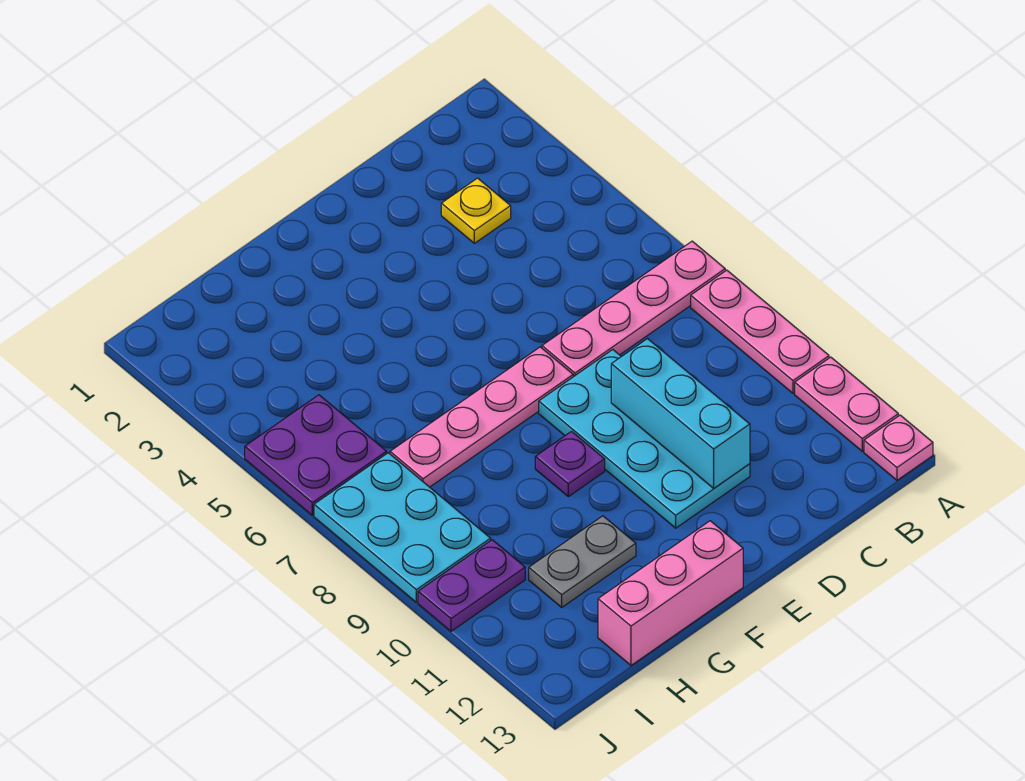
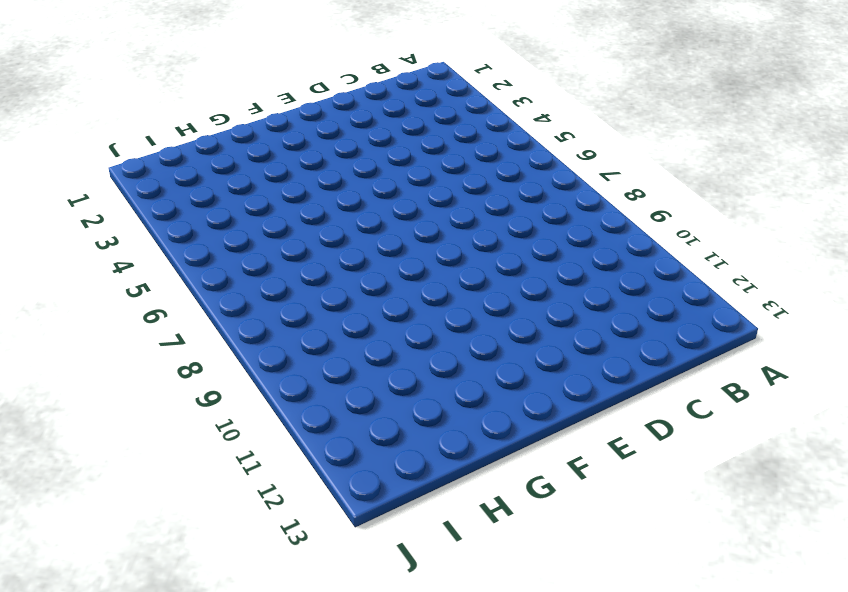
none -> pink 1x4 plate [542,241,725,377]
none -> pink 1x3 plate [691,270,829,393]
none -> pink 1x2 plate [795,357,898,451]

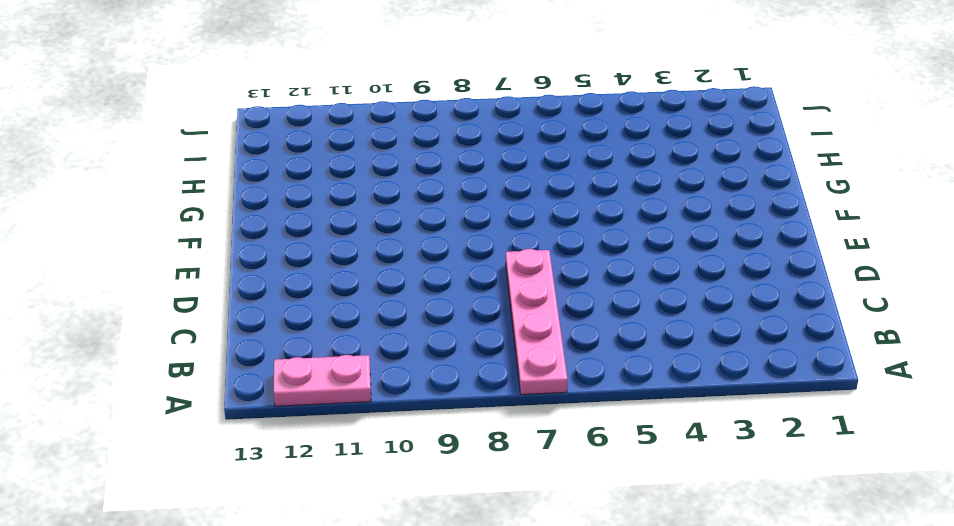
none -> pink 1x3 plate [691,270,829,393]
none -> pink 1x1 plate [864,415,933,480]
none -> yellow 1x1 plate [441,178,511,243]

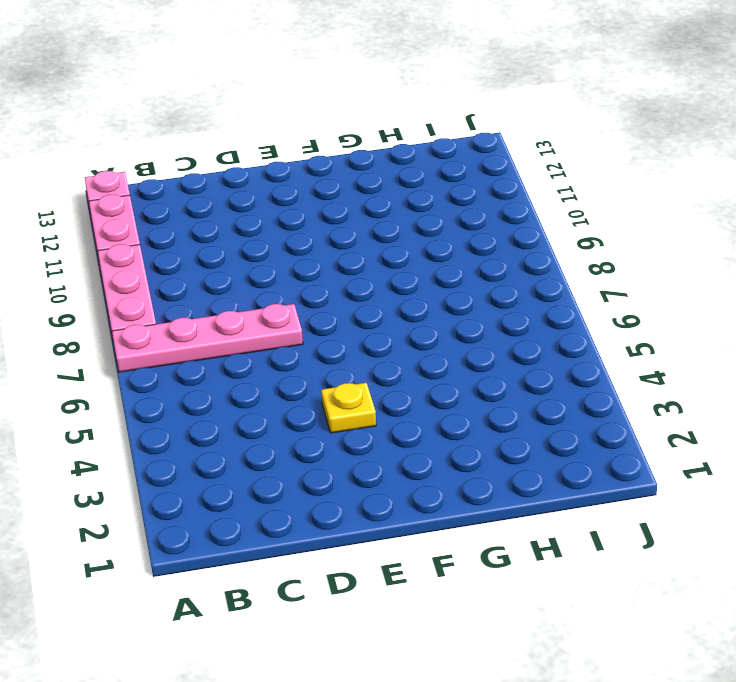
yellow 1x1 plate [321,383,376,433] -> yellow 1x1 plate moved to [441,178,511,243]
none -> cyan 2x4 plate [539,350,750,528]
none -> pink 1x4 plate [390,347,573,487]
none -> purple 1x1 plate [535,431,605,497]

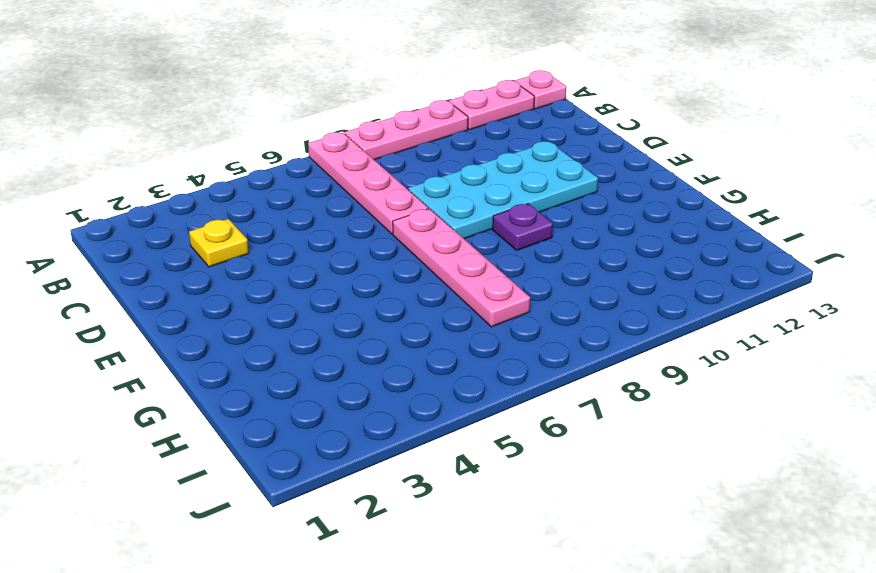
none -> pink 1x3 brick [598,521,743,665]
none -> grey 1x2 plate [529,516,636,607]
none -> purple 2x2 plate [245,395,387,515]

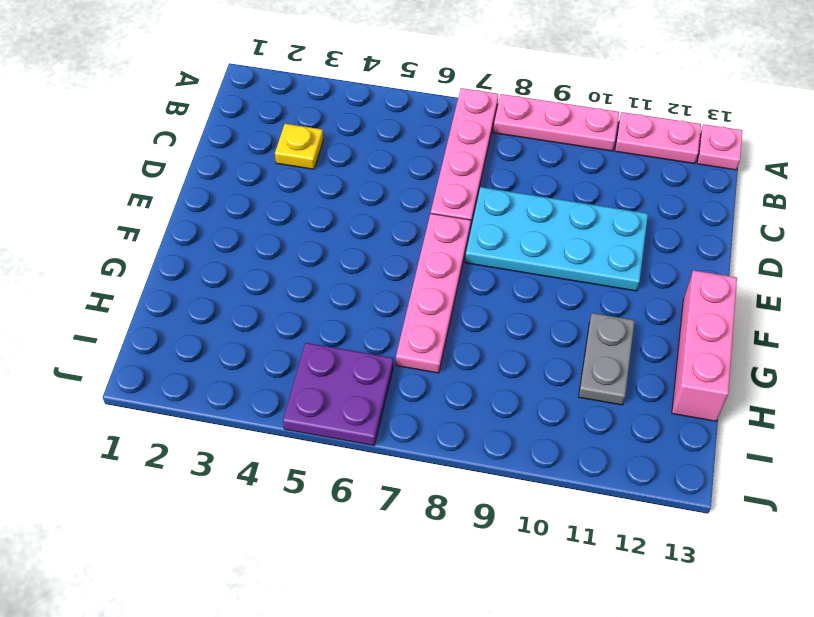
none -> purple 1x1 plate [535,431,605,497]
none -> cyan 2x3 plate [314,453,491,602]
none -> purple 1x2 plate [418,540,525,631]

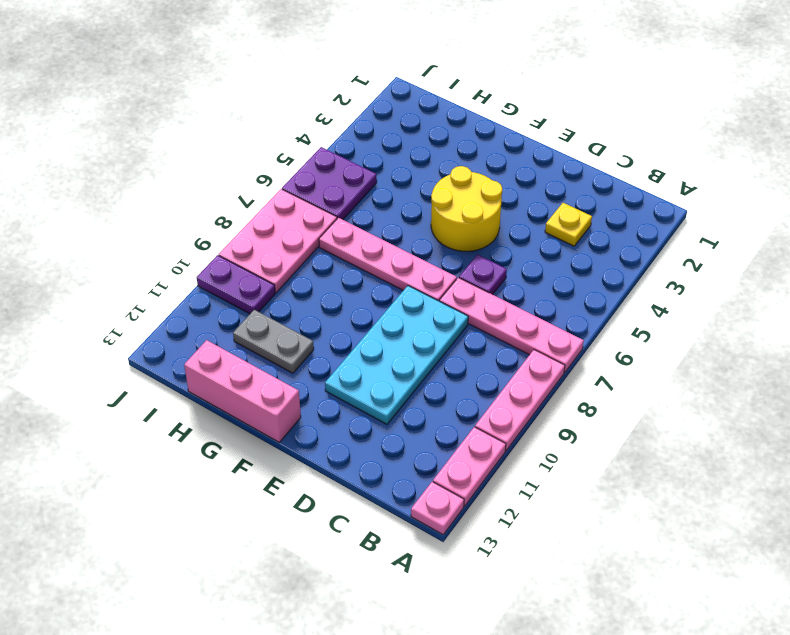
purple 1x1 plate [459,255,507,295] -> purple 1x1 plate moved to [535,431,605,497]
yellow 2x2 round brick [431,166,502,251] -> none
pink 2x3 plate [219,189,337,292] -> cyan 2x3 plate [314,453,491,602]
none -> cyan 1x3 brick [611,339,750,488]

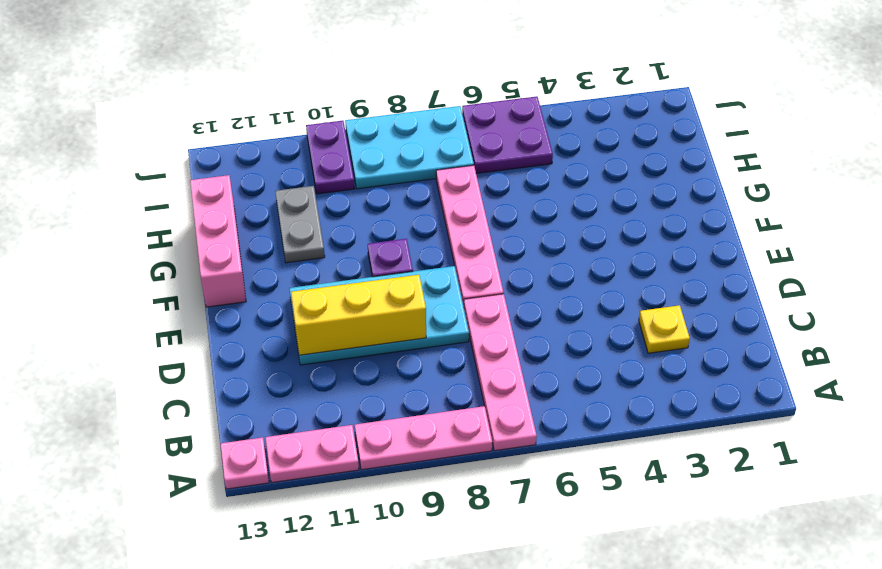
yellow 1x3 brick [291,275,426,355] -> cyan 1x3 brick [611,339,750,488]

